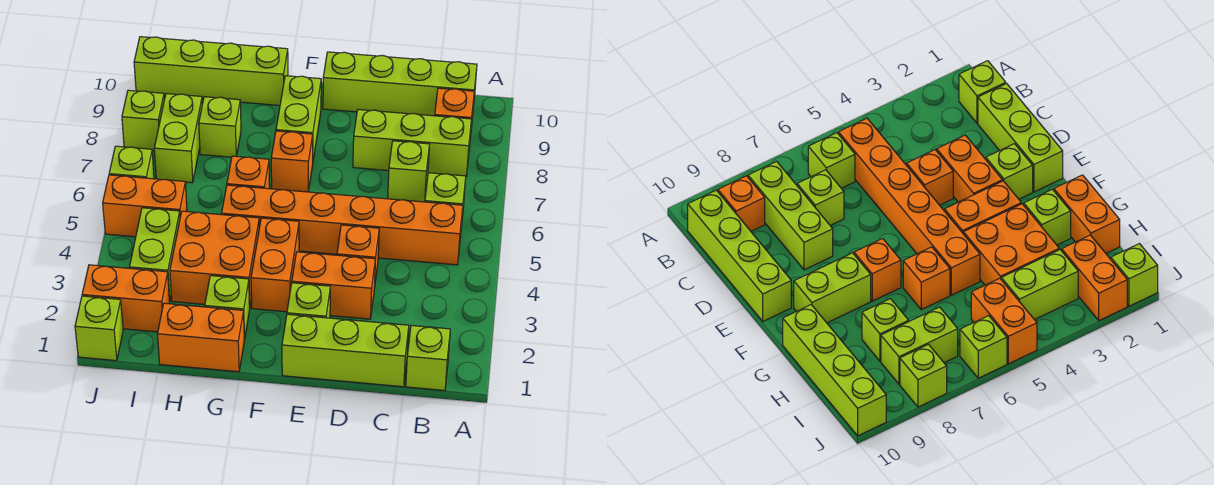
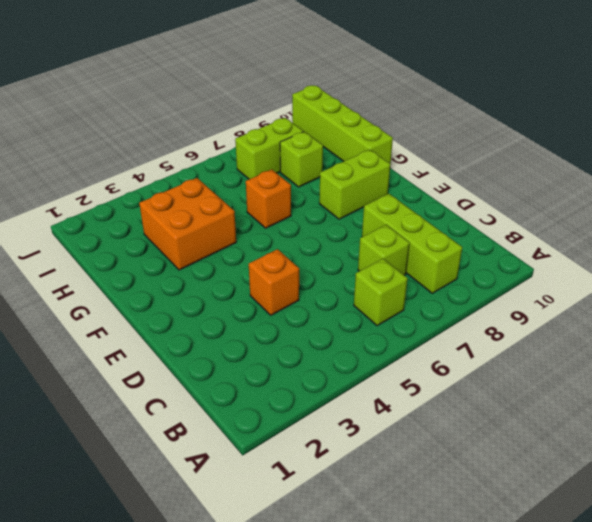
none -> lime 1x1 brick [406,325,450,390]
none -> orange 1x6 brick [222,185,463,265]
none -> orange 1x1 brick [435,88,474,138]

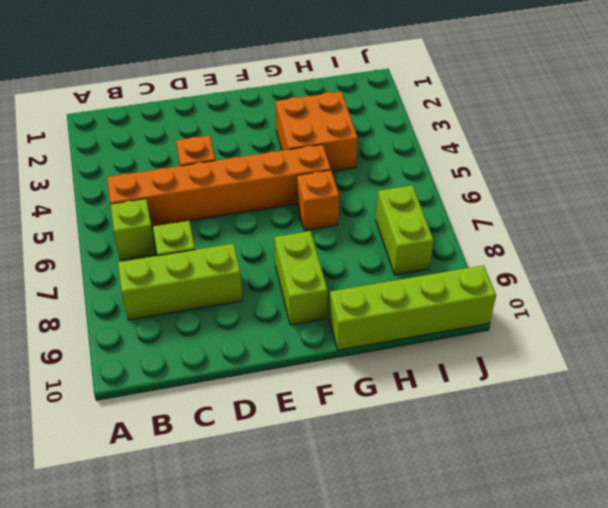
none -> lime 1x1 brick [406,325,450,390]
none -> orange 1x1 brick [435,88,474,138]
none -> lime 1x4 brick [323,52,477,118]

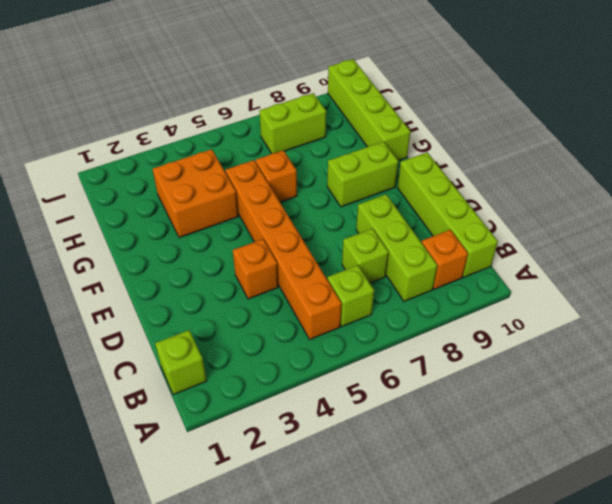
none -> lime 1x3 brick [282,314,409,387]
none -> orange 1x2 brick [292,252,375,319]
none -> lime 1x1 brick [287,283,330,318]

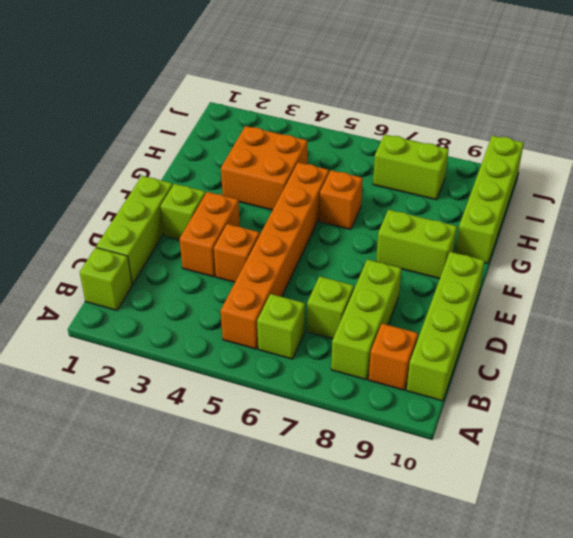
none -> orange 1x2 brick [251,218,299,312]
none -> orange 1x1 brick [271,131,313,192]
none -> orange 1x2 brick [158,303,244,372]

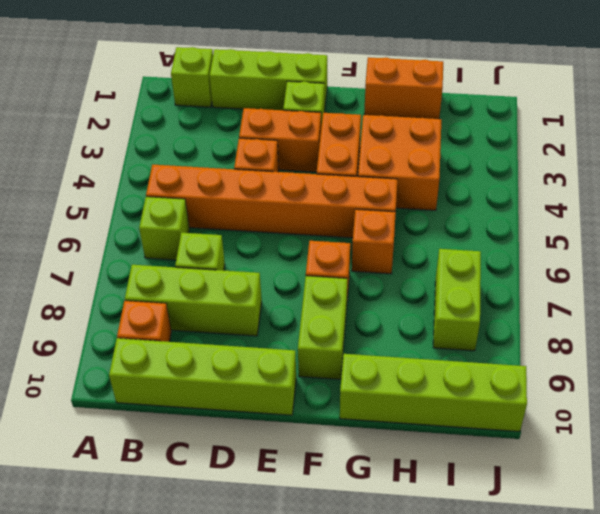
none -> lime 1x1 brick [205,276,250,339]
none -> lime 1x1 brick [199,97,241,157]
none -> orange 1x2 brick [82,265,170,332]

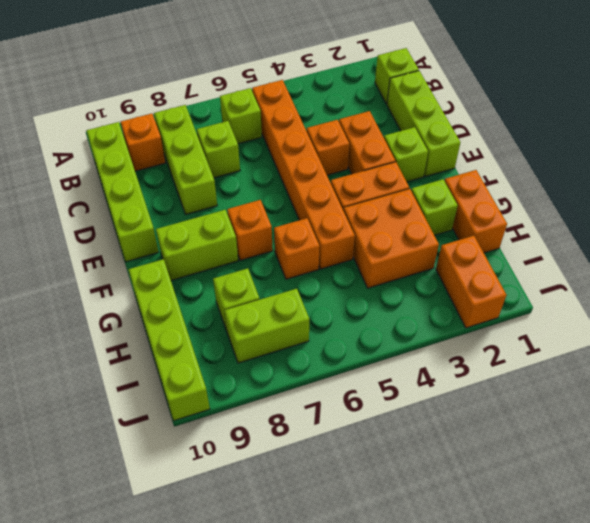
none -> lime 1x2 brick [130,208,180,301]
none -> orange 1x2 brick [103,175,187,237]
none -> lime 1x1 brick [75,296,123,361]

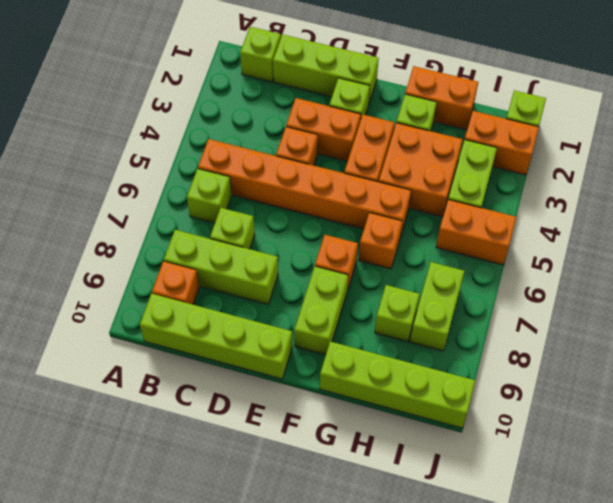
none -> lime 1x1 brick [109,146,154,179]
none -> lime 1x1 brick [122,90,164,151]

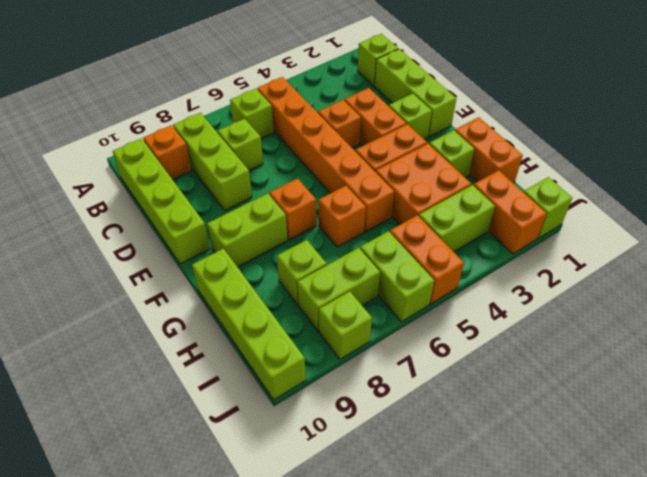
lime 1x2 brick [360,231,434,322] -> lime 1x1 brick [109,146,154,179]

